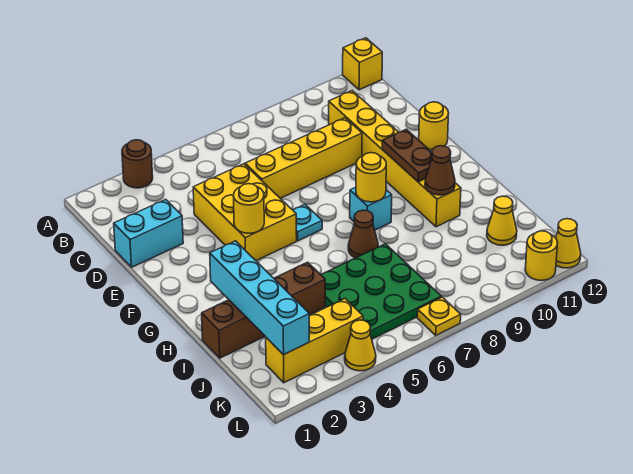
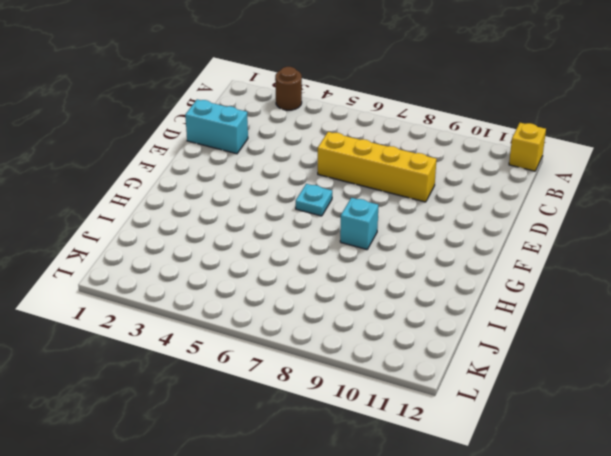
none -> yellow 1x6 brick [329,91,461,227]
none -> yellow 2x3 brick [193,164,297,261]
none -> yellow 1x1 round brick [419,102,449,150]

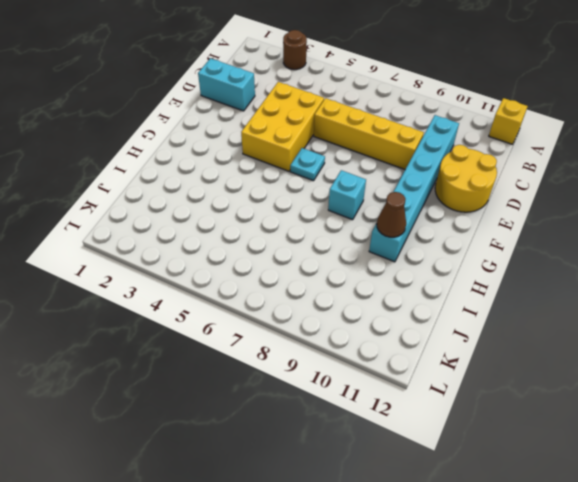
cyan 1x6 brick [369,115,459,262] -> yellow 1x6 brick [329,91,461,227]
yellow 2x2 round brick [435,145,497,212] -> yellow 1x1 round brick [419,102,449,150]
none -> brown 1x1 cone [348,210,378,258]
none -> brown 1x4 brick [202,262,325,358]
none -> green 3x3 plate [321,244,441,339]

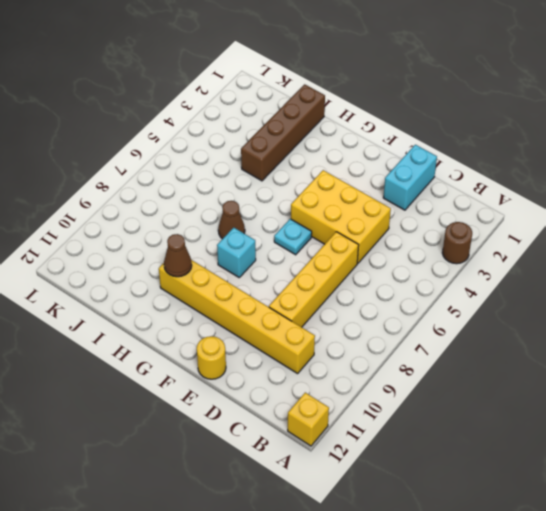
none -> green 3x3 plate [321,244,441,339]
none -> yellow 1x1 cone [487,196,517,245]
none -> yellow 1x3 brick [266,299,363,383]

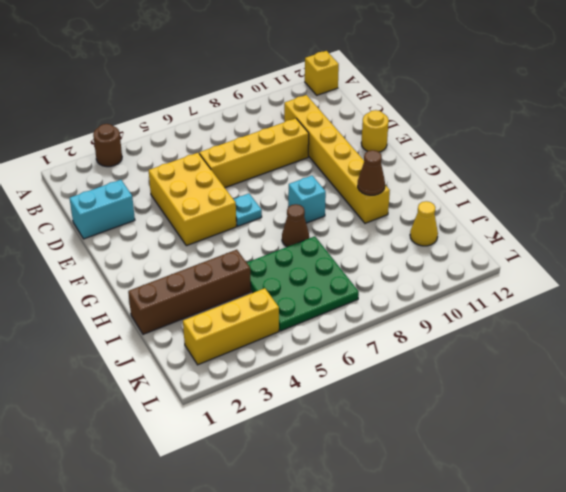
none -> yellow 1x1 cone [345,320,376,371]
none -> yellow 1x1 plate [417,297,461,335]
none -> yellow 1x1 round brick [525,231,558,280]

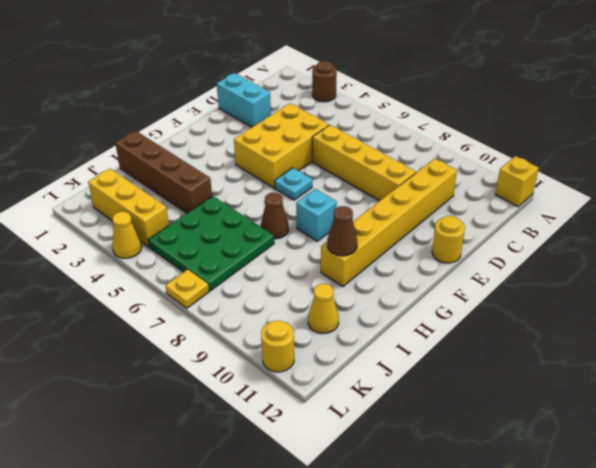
none -> yellow 1x1 cone [556,219,581,268]
none -> yellow 1x1 round brick [233,184,264,233]
none -> brown 1x2 plate [382,129,432,182]

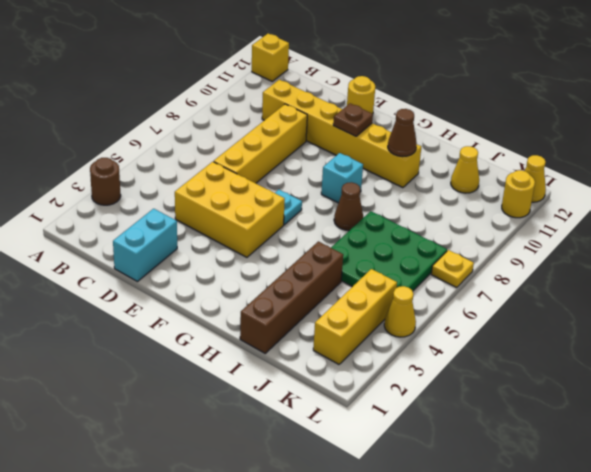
brown 1x1 plate [333,103,373,136] -> brown 1x2 plate [382,129,432,182]
none -> yellow 1x1 round brick [233,184,264,233]
none -> yellow 1x1 round brick [356,153,386,202]
none -> cyan 1x4 brick [210,241,309,355]

